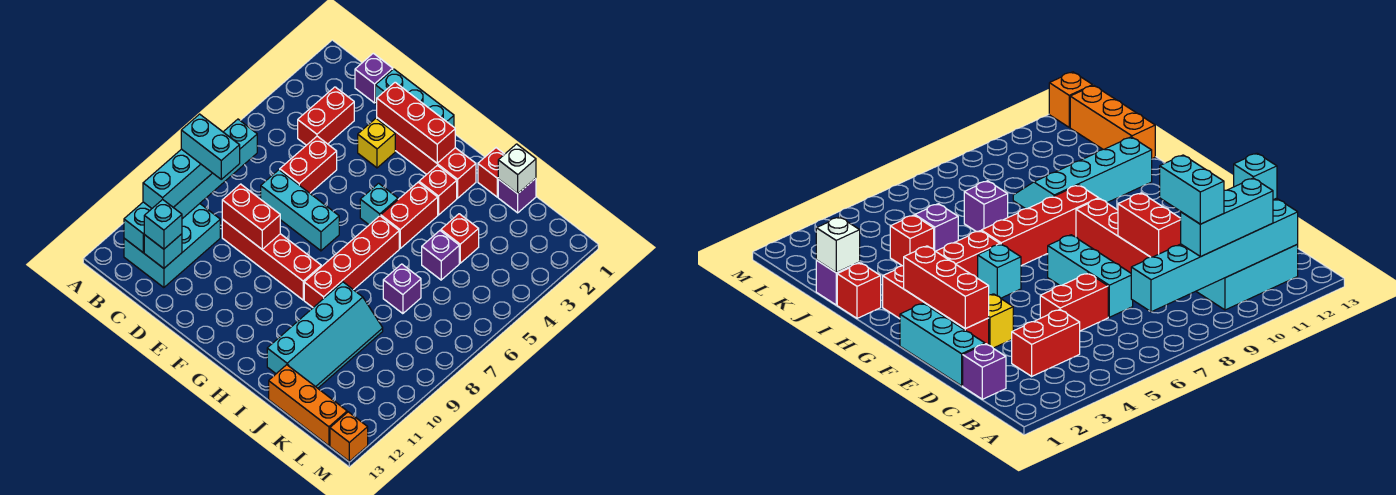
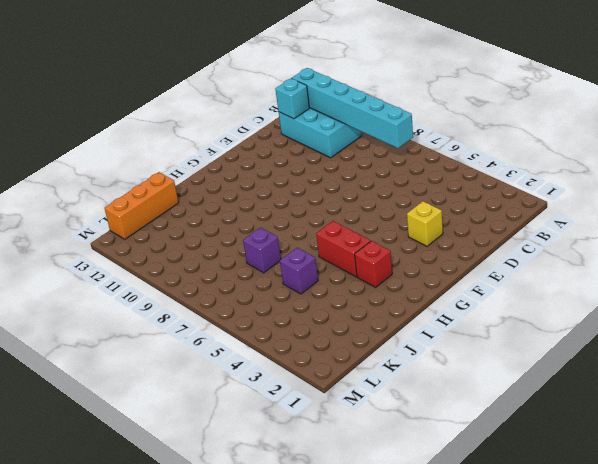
none -> purple 1x1 brick [355,53,393,103]
none -> red 1x2 brick [298,87,354,145]
none -> cyan 1x3 brick [375,69,454,127]

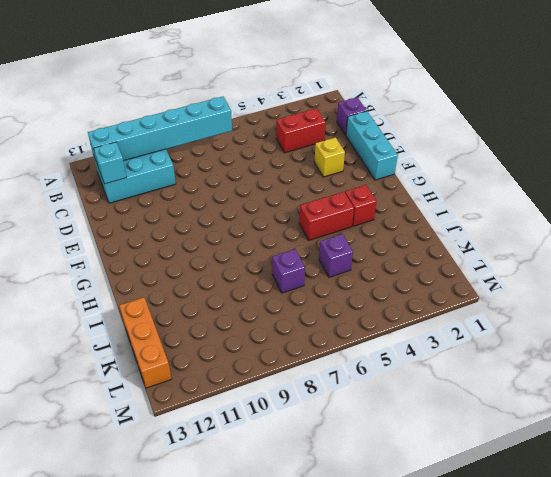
none -> red 1x2 brick [280,136,337,193]
none -> cyan 1x3 brick [261,170,339,251]
none -> red 1x4 brick [222,219,321,300]

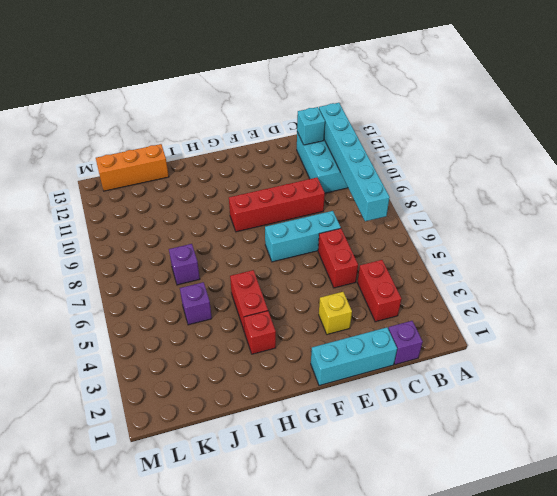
none -> red 1x4 brick [377,118,476,198]
none -> cyan 1x1 brick [360,183,398,225]
none -> red 1x4 brick [304,216,399,307]

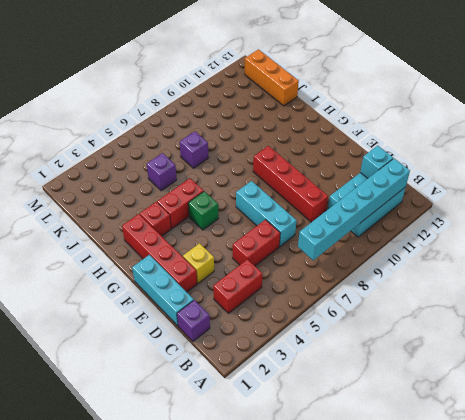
green 1x1 brick [188,191,218,230] -> cyan 1x1 brick [360,183,398,225]
none -> red 1x4 brick [304,216,399,307]
none -> red 1x1 brick [478,148,504,197]
none -> cyan 2x4 slope [267,282,383,388]

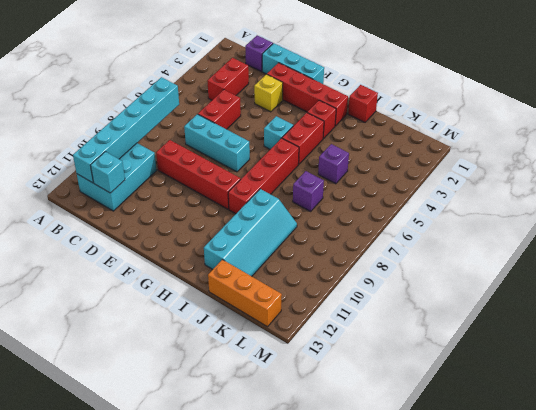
none -> purple 1x1 brick [498,178,536,213]
none -> red 1x1 brick [441,214,479,263]
none -> orange 1x1 brick [330,412,368,461]

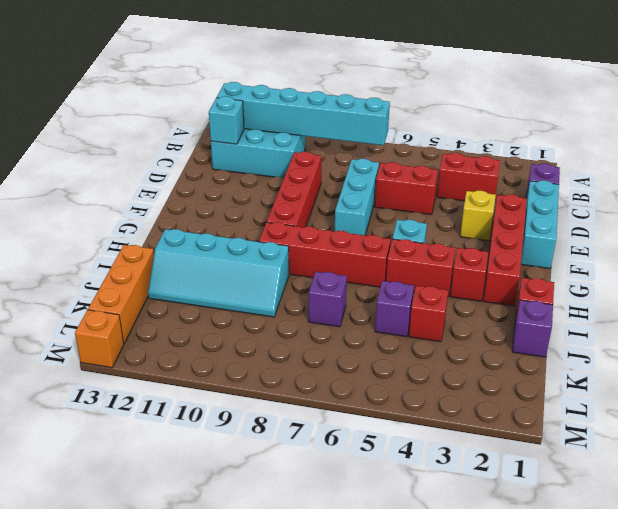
none -> red 1x2 brick [222,184,280,249]
none -> red 1x3 brick [377,82,455,163]
none -> white 1x1 brick [498,144,536,194]

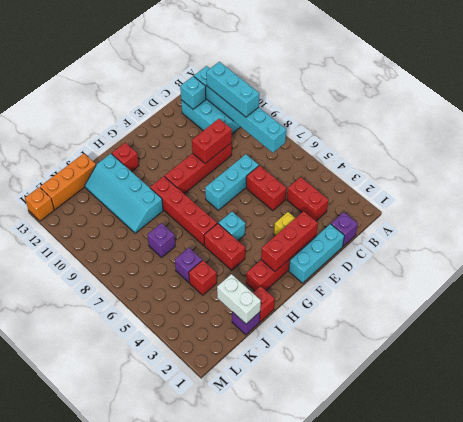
red 1x1 brick [112,143,139,172] -> red 1x1 brick moved to [419,165,457,215]
white 1x2 brick [217,274,261,324] -> white 1x1 brick [498,144,536,194]
none -> cyan 1x1 brick [144,199,182,249]
none -> cyan 1x2 brick [181,114,240,179]

